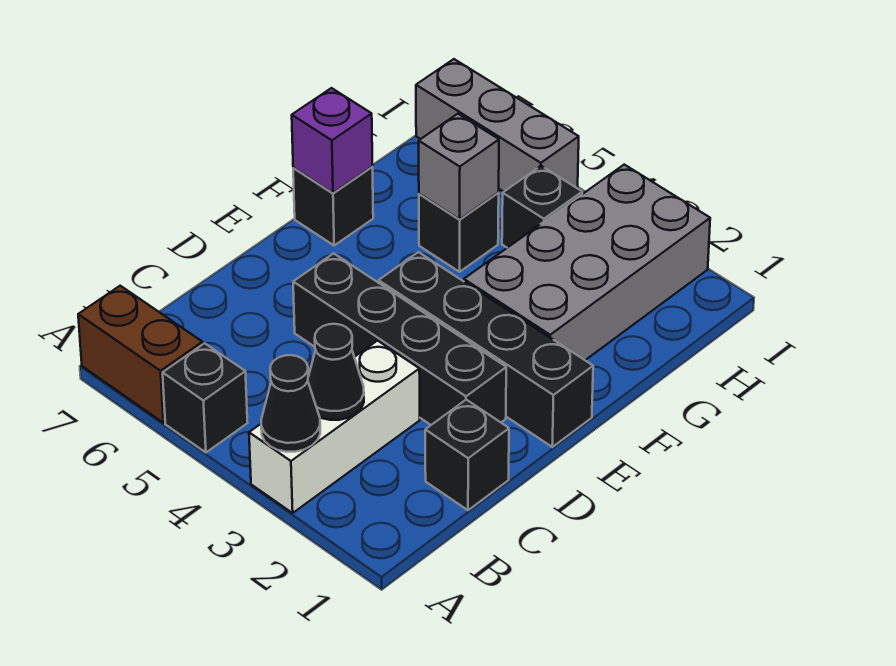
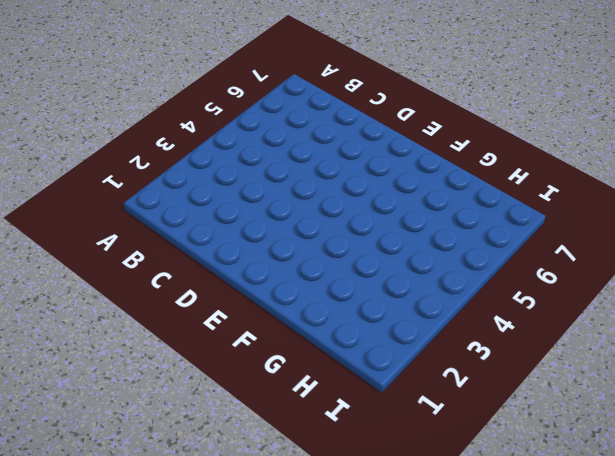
none -> white 1x3 brick [249,341,420,513]
none -> black 1x1 brick [163,343,247,452]
none -> brown 1x2 brick [78,286,203,423]

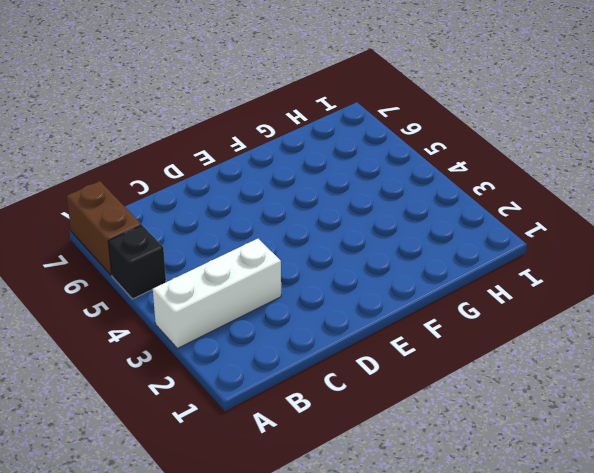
none -> black 1x1 brick [425,400,509,510]
none -> black 1x4 brick [293,253,506,425]
none -> black 1x4 brick [379,252,593,447]

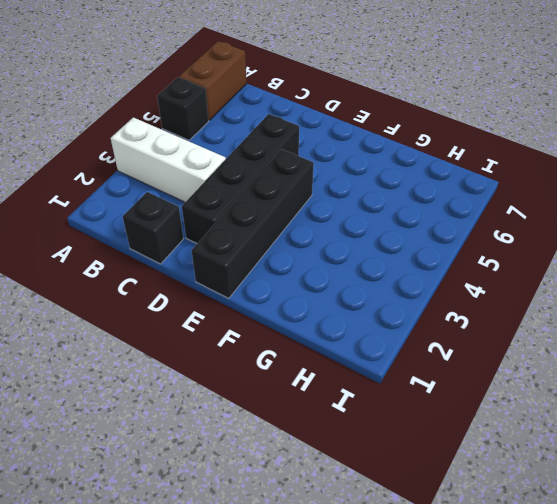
none -> grey 2x4 brick [464,165,710,360]
none -> black 1x1 brick [293,167,373,245]
none -> black 1x1 brick [419,193,499,272]

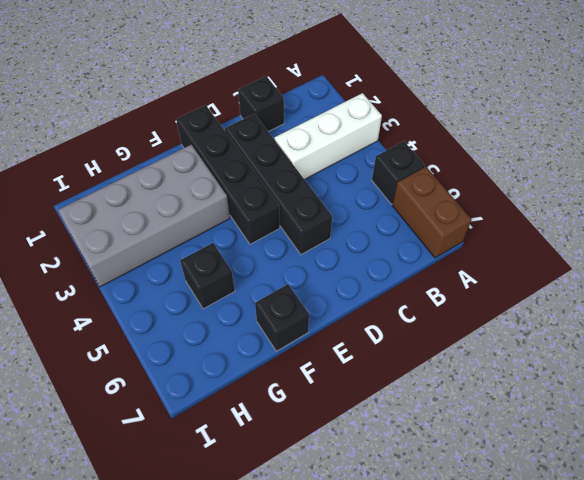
none -> black 1x1 brick [502,166,582,248]
none -> grey 1x3 brick [416,59,579,192]
none -> black 1x1 cone [261,355,320,452]

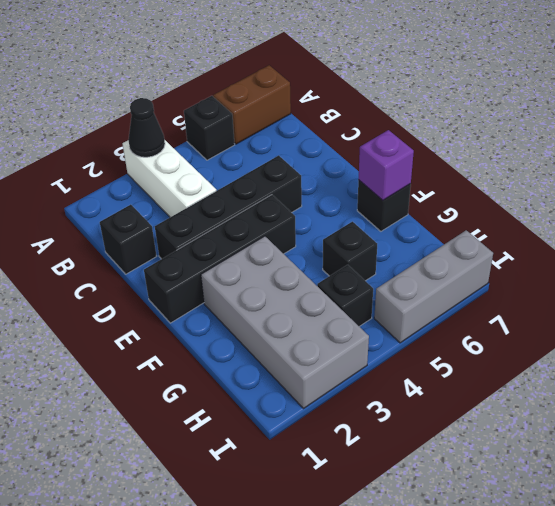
none -> black 1x1 cone [308,324,364,420]
none -> grey 1x1 brick [419,114,499,219]

